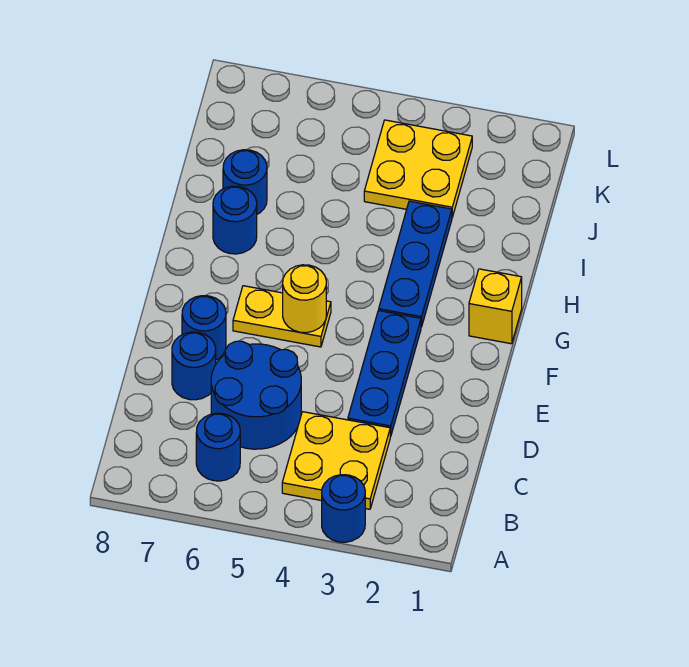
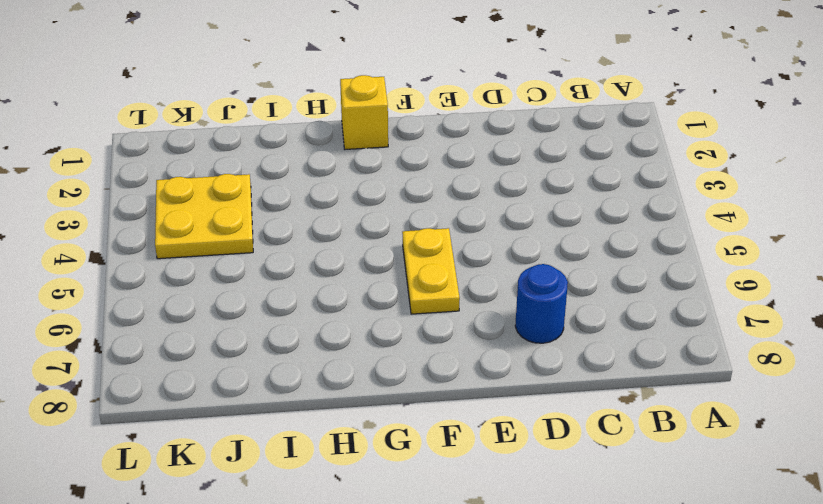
none -> blue 1x1 round brick [322,475,365,542]
none -> yellow 2x2 plate [282,412,391,509]
none -> blue 1x1 round brick [196,413,240,481]

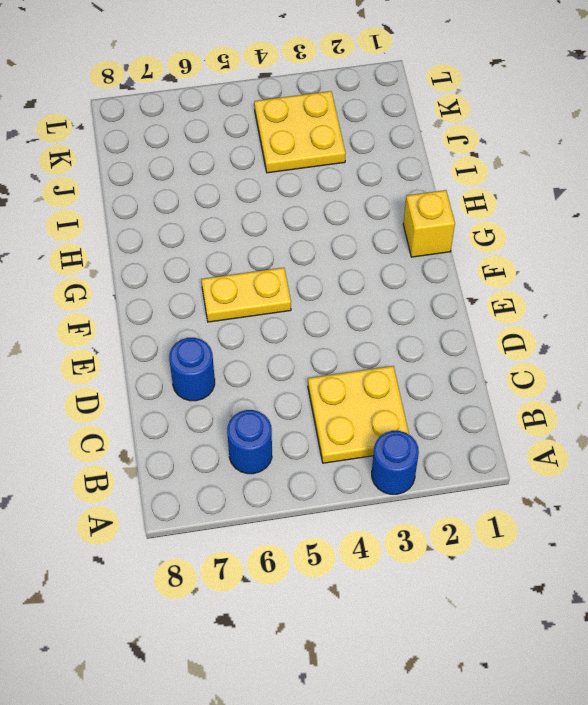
none -> blue 2x2 round brick [211,341,301,449]
none -> blue 1x3 plate [348,311,421,436]
none -> blue 1x1 round brick [182,296,226,360]

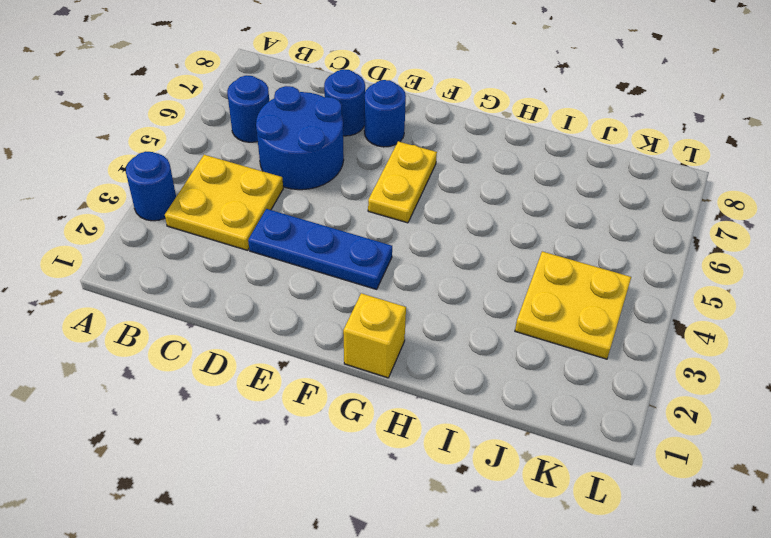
none -> blue 1x3 plate [379,201,452,327]
none -> blue 1x1 round brick [213,186,257,254]
none -> blue 1x1 round brick [223,150,267,214]

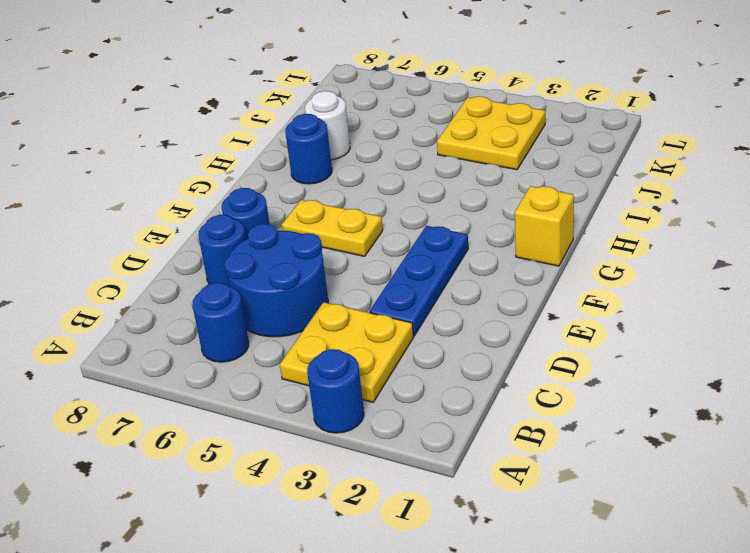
white 1x1 round brick [305,91,350,160] -> blue 1x1 round brick [223,150,267,214]
none -> blue 1x3 plate [379,201,452,327]
none -> yellow 1x1 round brick [283,265,326,333]

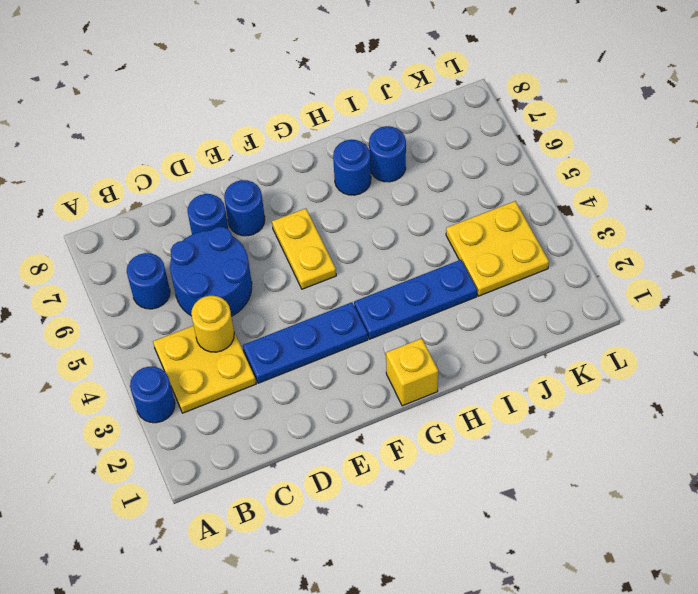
yellow 1x1 round brick [191,296,234,352] -> yellow 1x1 round brick moved to [283,265,326,333]

